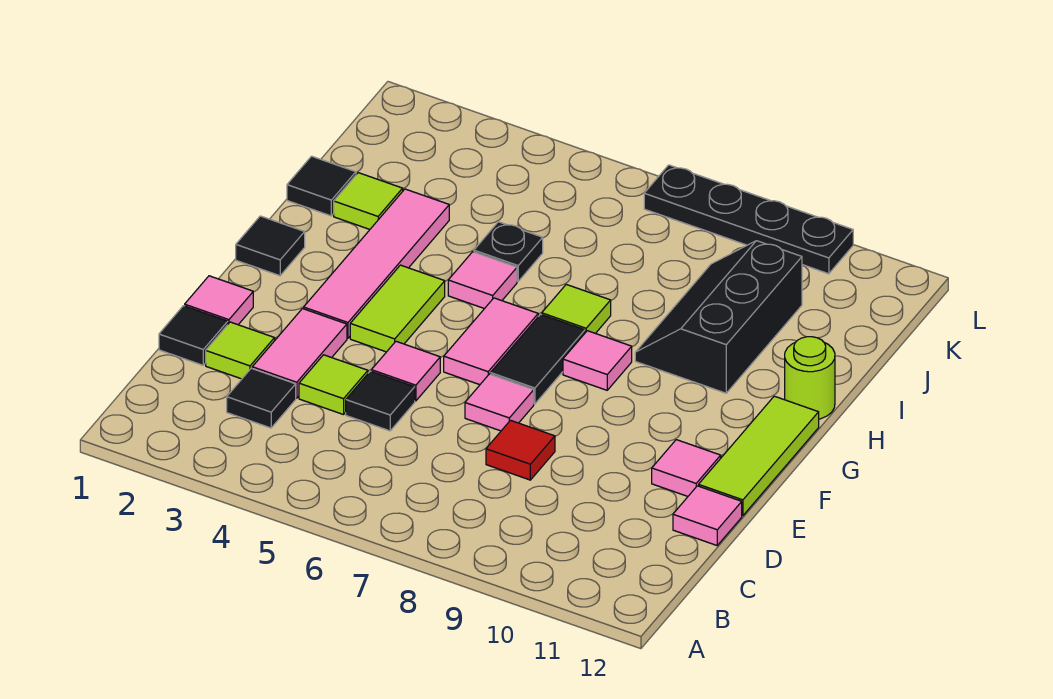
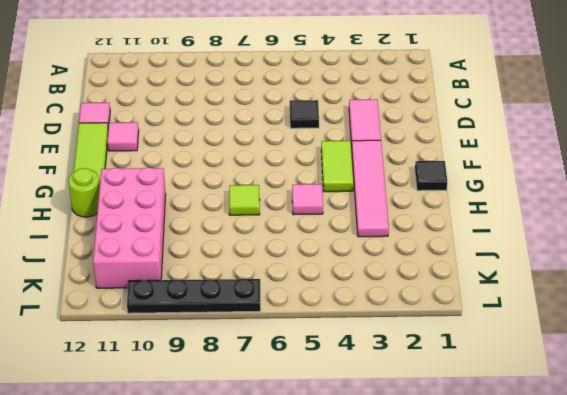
pink 2x4 brick [93,167,166,288] -> black 2x3 slope [635,241,802,393]
none -> black 1x1 tile [227,368,296,428]
none -> black 1x1 tile [159,306,228,365]
none -> lime 1x1 tile [206,322,275,379]

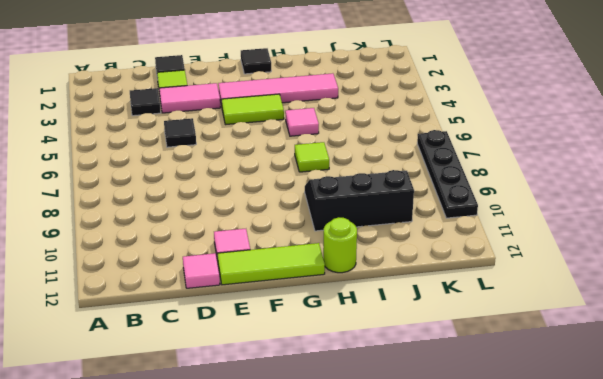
none -> lime 1x1 tile [299,355,368,415]
none -> red 1x1 tile [486,420,555,480]
none -> pink 1x1 tile [185,276,253,325]

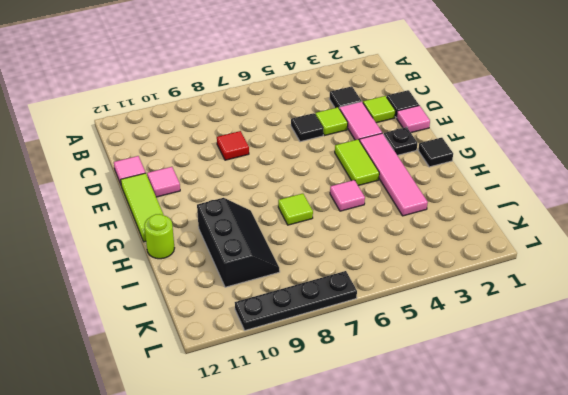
black 1x1 plate [384,127,417,155] -> black 1x1 plate moved to [474,222,543,281]
none -> pink 1x1 tile [371,341,440,401]
none -> pink 1x1 tile [465,374,534,431]
none -> pink 1x2 tile [444,298,538,385]

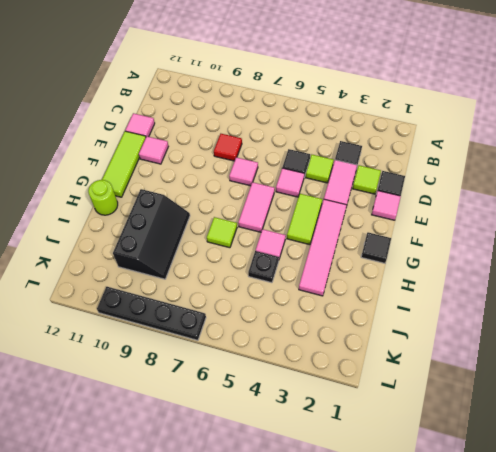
none -> black 1x2 tile [490,314,585,404]
none -> pink 1x1 tile [563,331,632,390]
none -> black 1x1 tile [287,156,356,216]

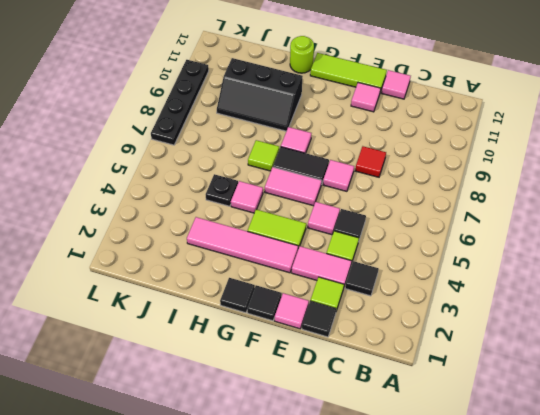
black 1x1 tile [247,285,282,321] -> black 1x1 tile moved to [287,156,356,216]
none -> lime 1x1 tile [334,173,403,229]

